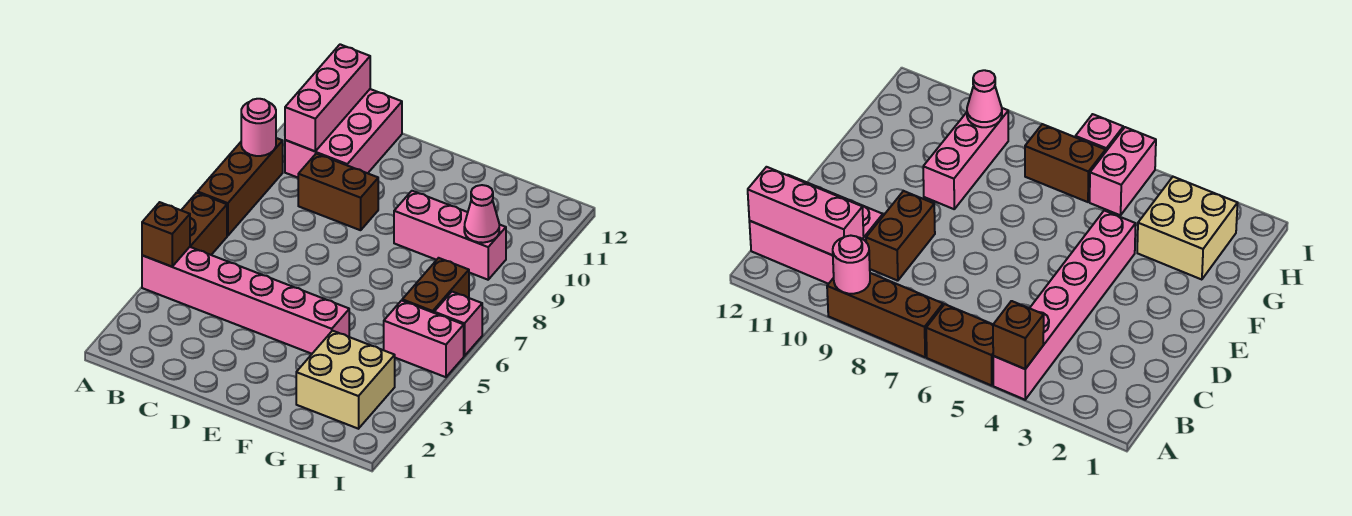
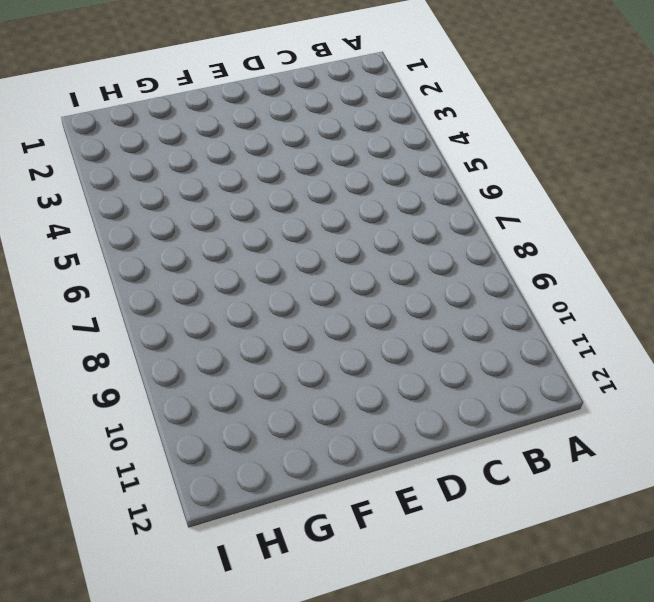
none -> pink 1x6 brick [142,247,349,354]
none -> brown 1x2 brick [181,193,227,255]
none -> brown 1x3 brick [198,138,283,236]

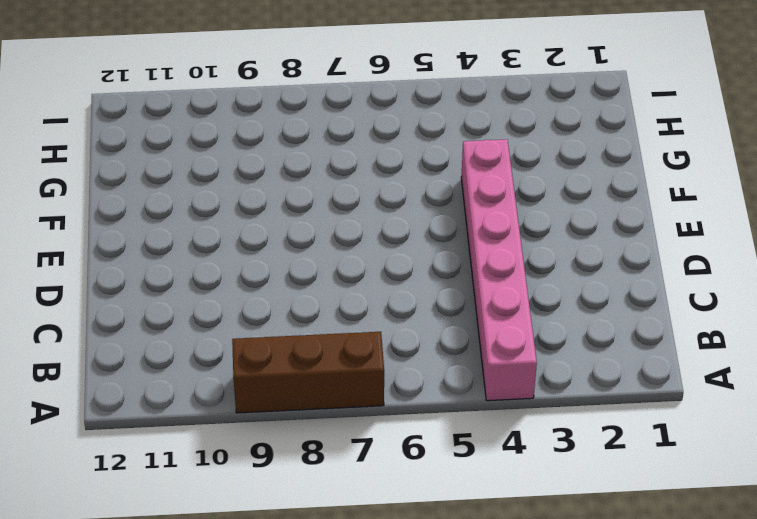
none -> brown 1x2 brick [181,193,227,255]
none -> pink 2x3 brick [285,89,402,178]
none -> brown 1x2 brick [298,154,378,230]

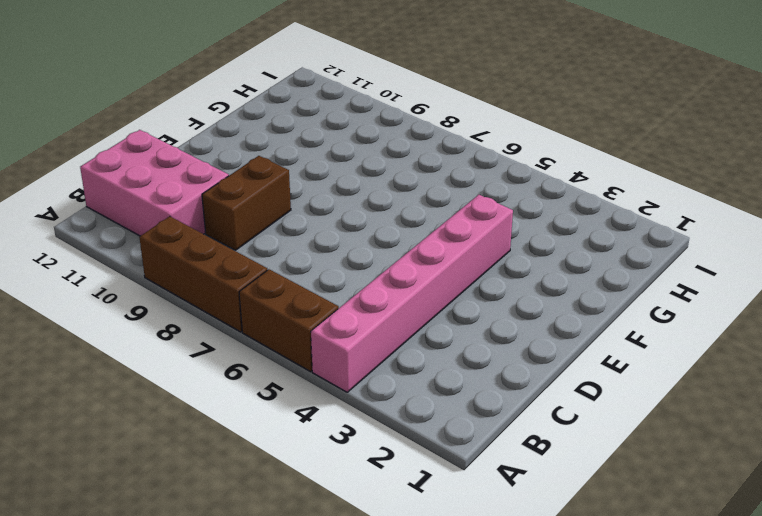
none -> pink 1x3 brick [394,191,506,280]
none -> tan 2x2 brick [296,331,395,429]
none -> pink 1x2 brick [384,300,464,377]

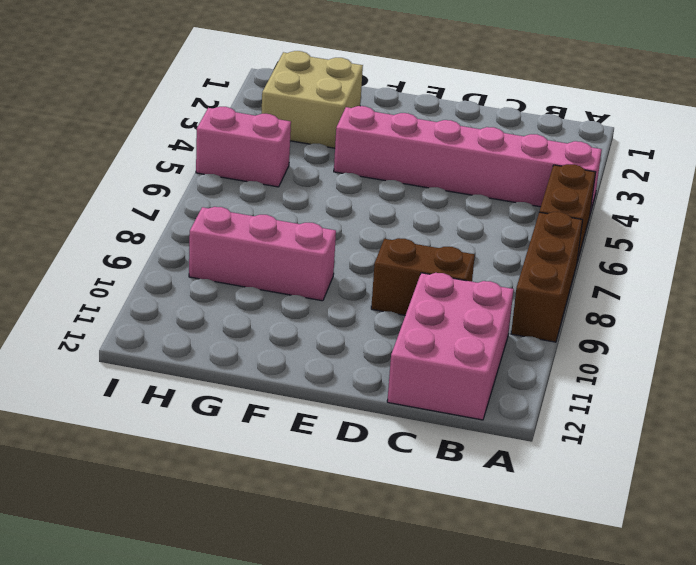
none -> brown 1x2 brick [402,258,469,313]
none -> pink 1x1 brick [434,292,482,356]
none -> brown 1x1 brick [142,202,190,267]

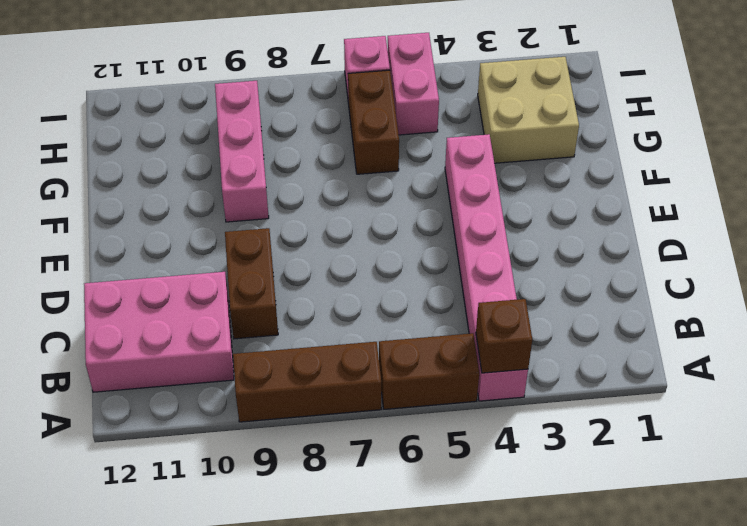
brown 1x2 brick [348,70,399,174] -> brown 1x2 brick turned to [402,258,469,313]
none -> pink 1x1 round brick [241,99,276,156]
none -> pink 1x3 brick [285,44,370,151]
none -> pink 1x1 cone [464,185,499,243]

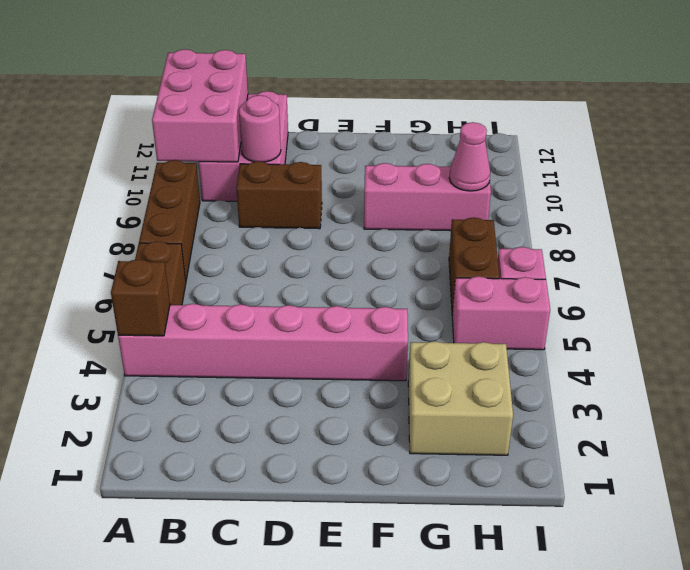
pink 2x3 brick [152,49,248,162] -> pink 1x3 brick [285,44,370,151]
pink 1x1 round brick [239,95,281,162] -> pink 1x1 round brick moved to [241,99,276,156]

